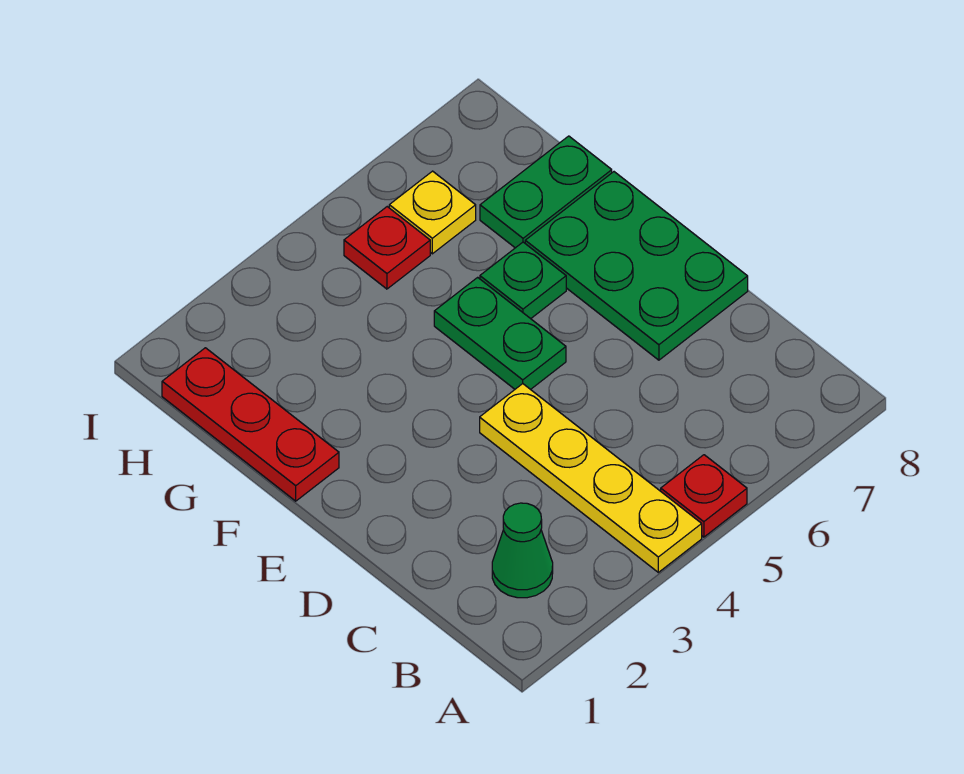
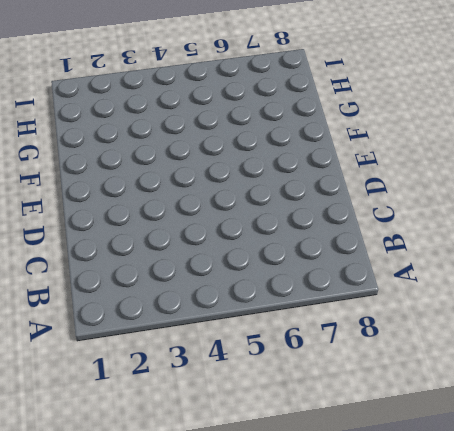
none -> yellow 1x4 plate [480,384,702,572]
none -> red 1x1 plate [661,455,747,537]

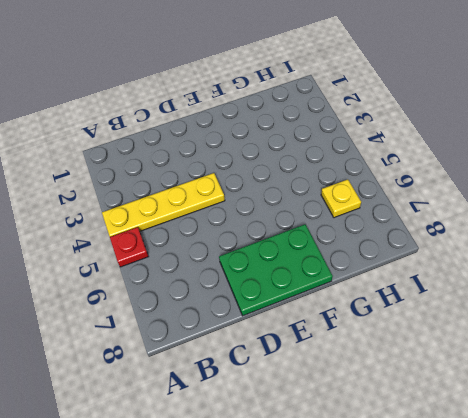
none -> green 1x1 cone [492,503,553,598]
none -> green 1x2 plate [434,277,566,390]

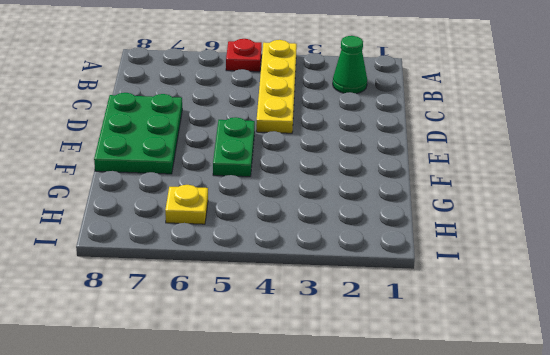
none -> red 1x3 plate [162,348,339,501]
none -> green 1x1 plate [480,242,566,319]

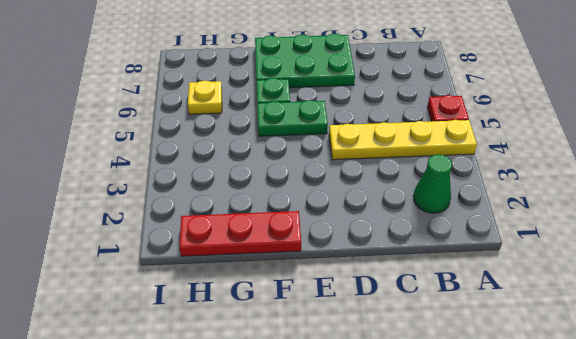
none -> green 1x2 plate [480,136,612,248]
none -> red 1x1 plate [344,207,430,289]

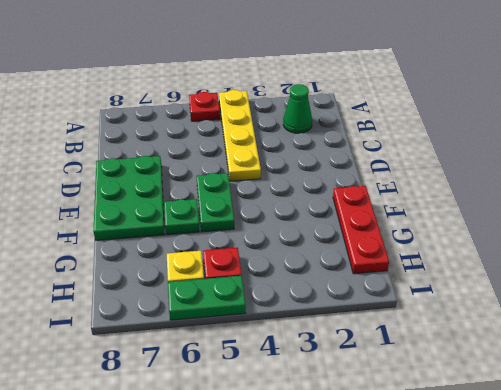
green 1x2 plate [168,276,246,320] -> green 1x2 plate moved to [480,136,612,248]

